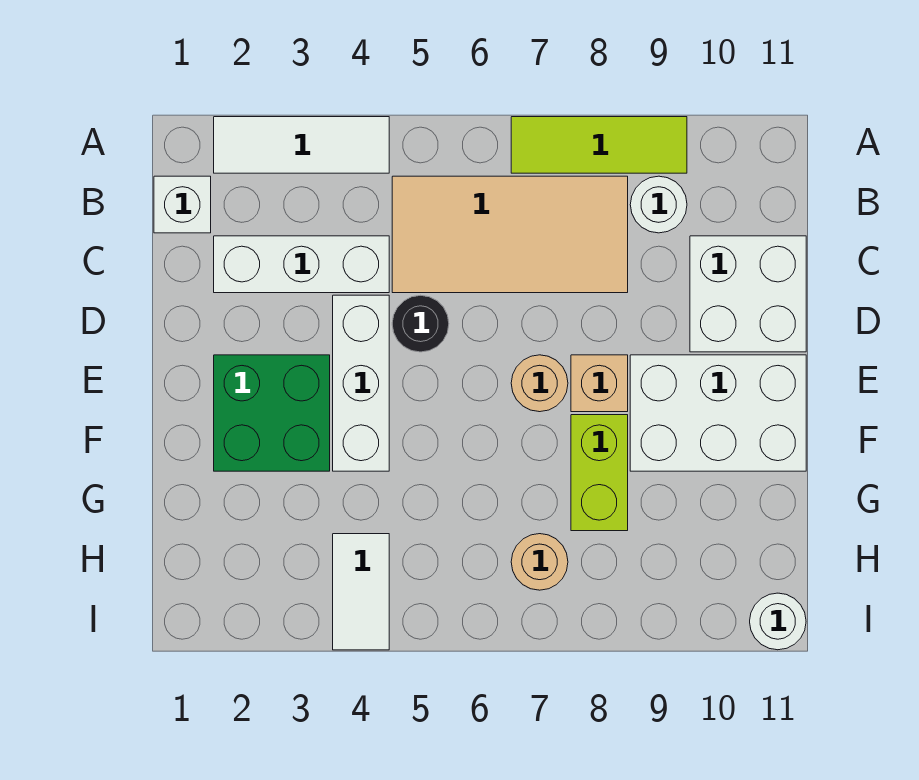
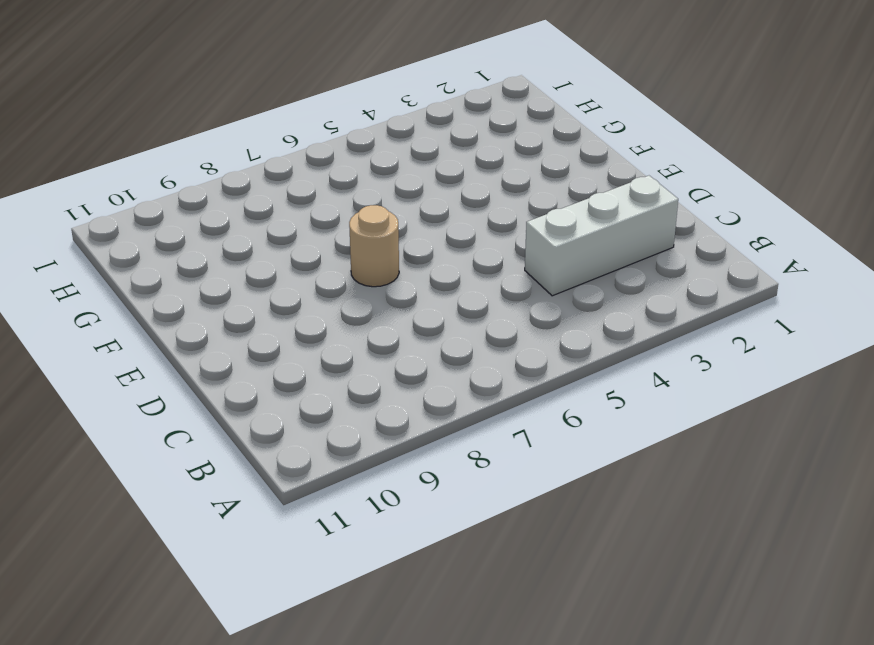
none -> white 1x3 tile [214,117,389,173]
none -> lime 1x3 tile [511,117,687,173]
none -> white 1x1 brick [154,176,211,233]

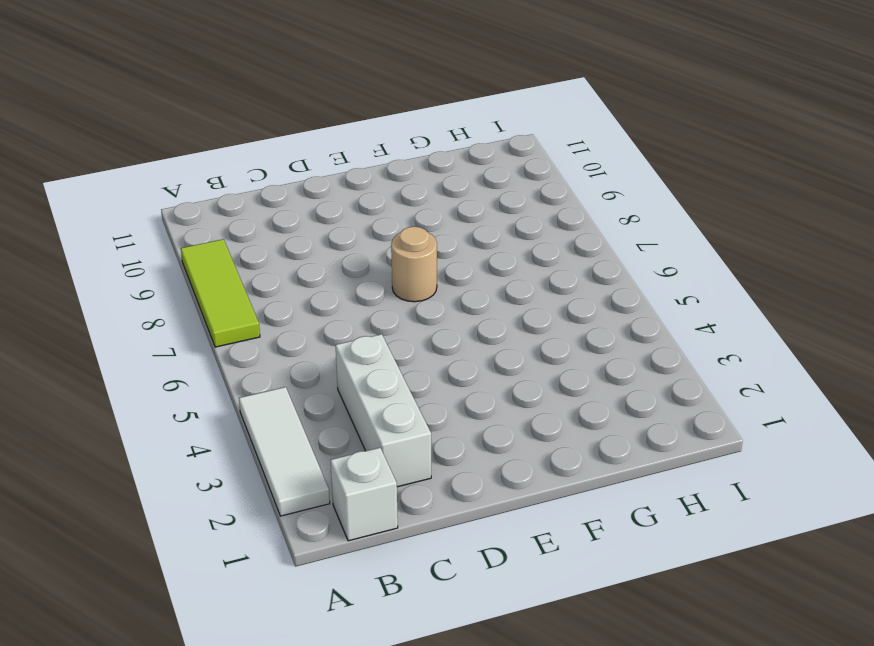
none -> tan 2x4 tile [392,176,628,293]
none -> white 1x1 round brick [630,176,687,233]
none -> white 2x2 brick [690,236,806,352]

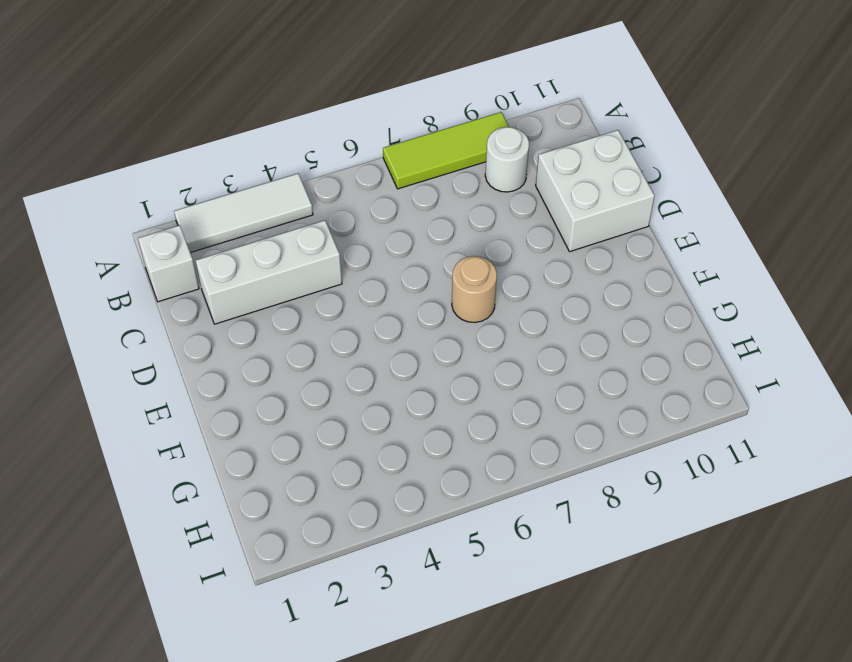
none -> tan 2x4 tile [392,176,628,293]
none -> white 1x3 brick [333,295,389,471]
none -> black 1x1 round brick [392,295,449,352]

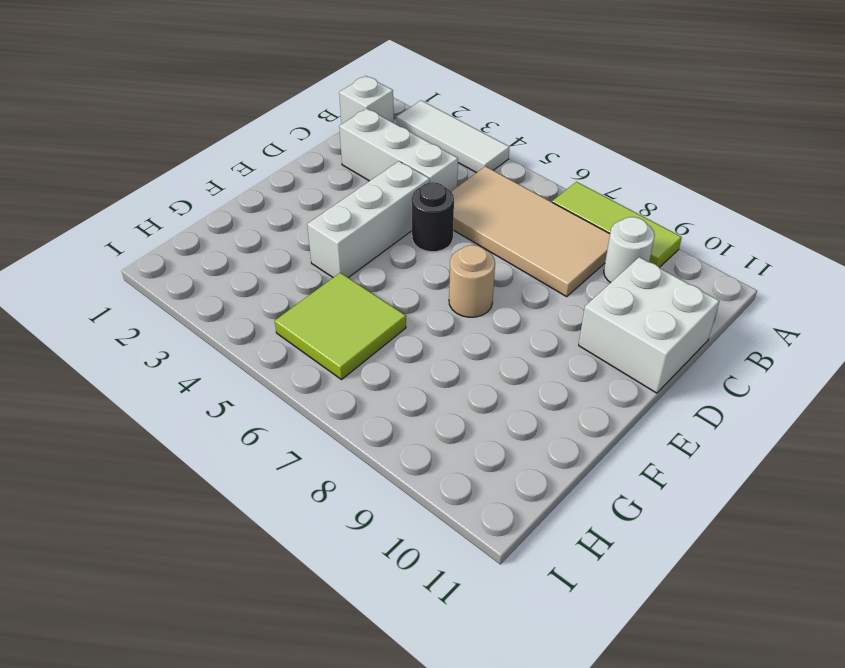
lime 2x2 tile [275,273,406,380] -> none
none -> green 2x2 brick [214,355,330,471]
none -> tan 1x1 brick [571,355,628,412]
none -> white 2x3 brick [630,355,806,471]

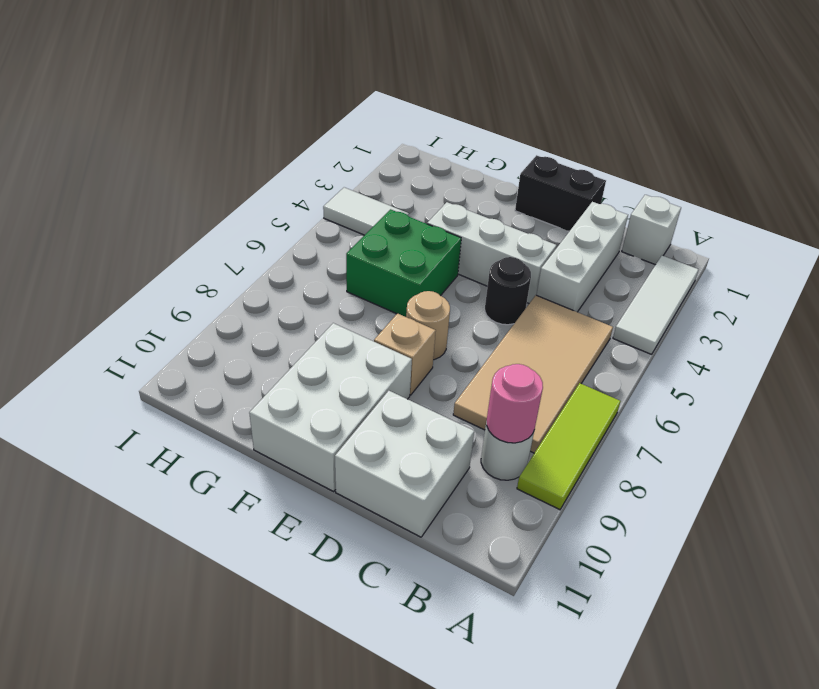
pink 1x1 round brick [487,364,543,443] -> none
black 1x2 brick [515,155,606,231] -> none
green 2x2 brick [346,209,461,317] -> green 2x2 brick moved to [214,355,330,471]
none -> lime 1x2 brick [571,415,628,531]
none -> tan 1x1 round brick [511,534,568,590]
none -> white 1x1 round brick [750,593,806,650]

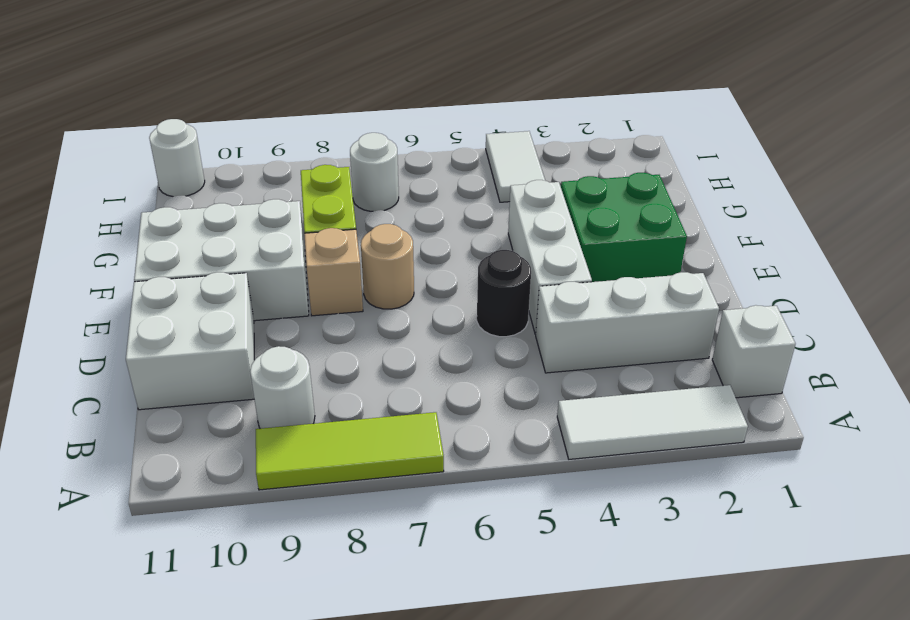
white 1x1 round brick [350,133,399,211] -> tan 1x1 round brick [511,534,568,590]
none -> tan 2x4 tile [392,176,628,293]

